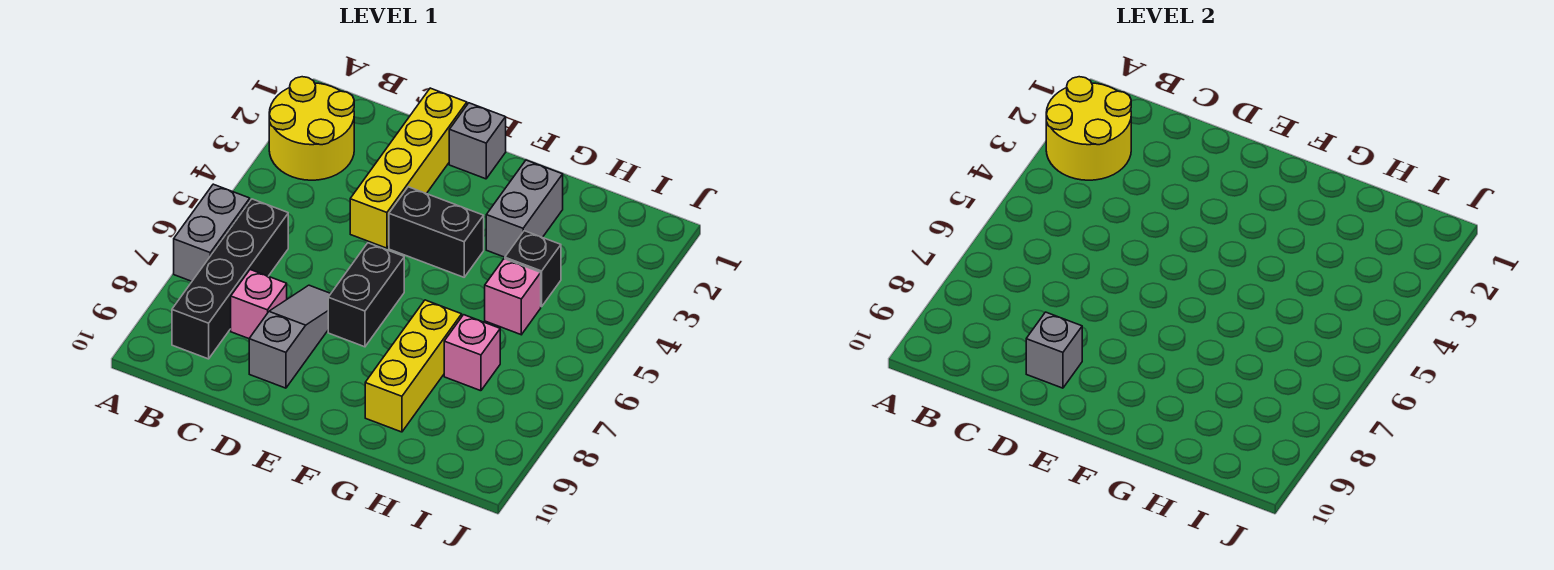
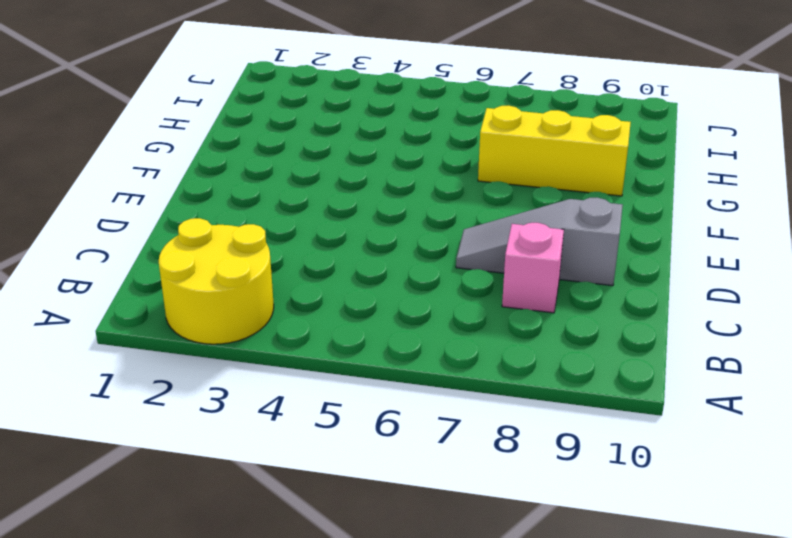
none -> grey 1x2 brick [174,184,250,281]
none -> black 1x4 brick [172,199,288,359]
none -> yellow 1x4 brick [350,88,467,248]

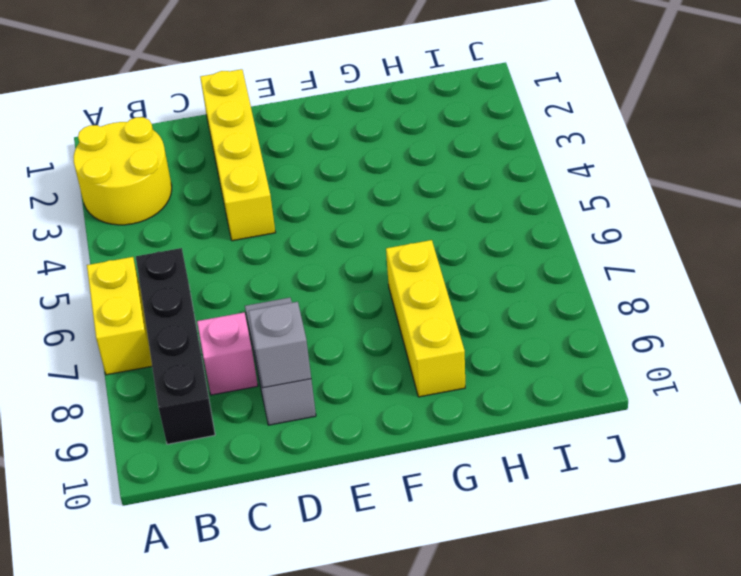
yellow 1x2 brick [87,257,152,375] -> grey 1x2 brick [174,184,250,281]
none -> grey 1x1 brick [449,103,506,179]
none -> black 1x2 brick [389,187,484,277]
none -> black 1x2 brick [328,243,404,347]

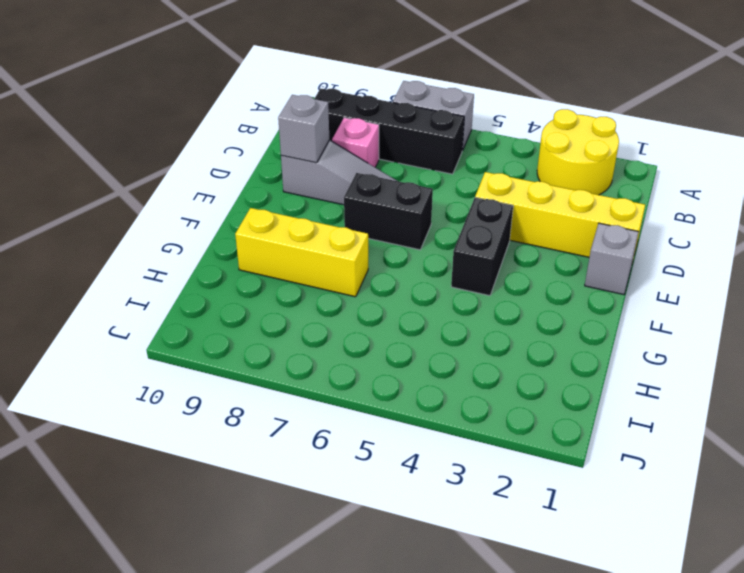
none -> grey 1x2 brick [486,160,563,257]
none -> black 1x1 brick [505,231,561,307]
none -> pink 1x1 brick [485,259,541,335]

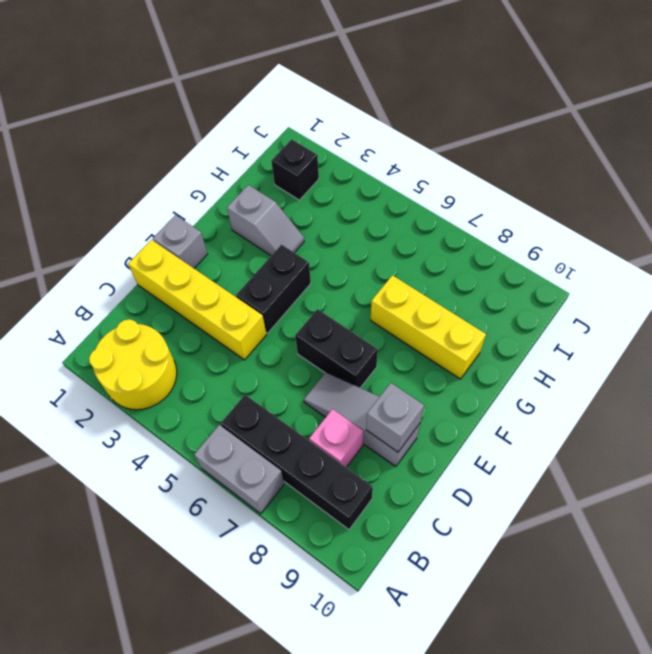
grey 1x2 slope [227,185,304,255] -> grey 1x2 brick [486,160,563,257]
black 1x1 brick [271,139,319,200] -> black 1x1 brick moved to [505,231,561,307]
none -> pink 1x1 brick [485,259,541,335]
none -> pink 1x1 brick [444,315,500,391]
none -> yellow 2x2 round brick [1046,77,1131,180]

